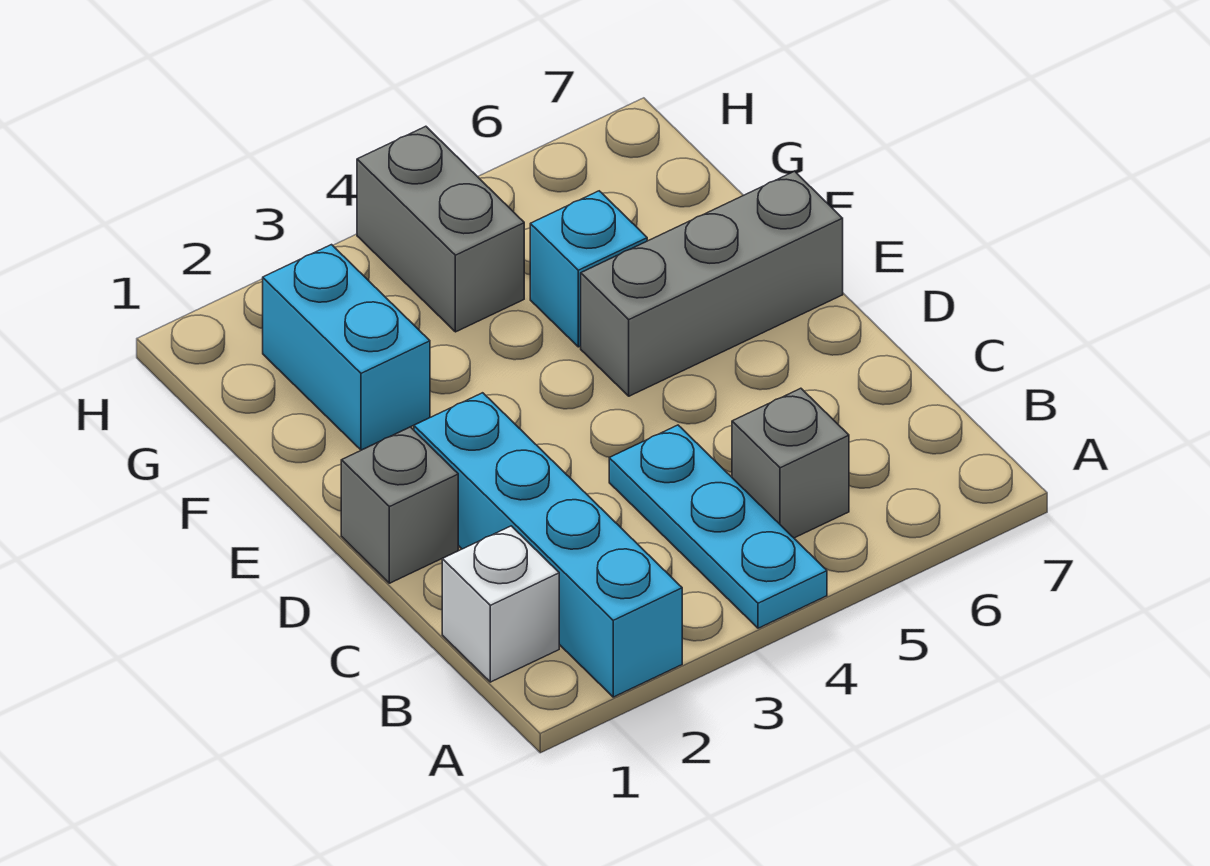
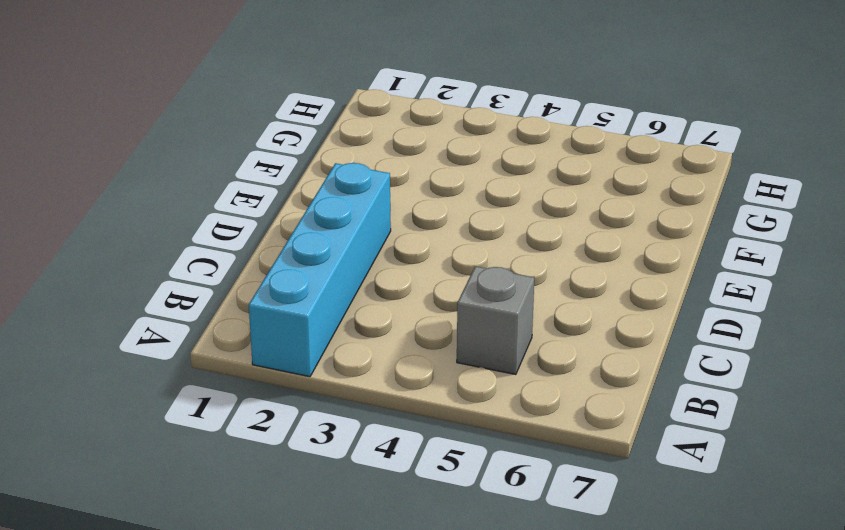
none -> cyan 1x3 plate [609,425,827,628]
none -> white 1x1 brick [442,526,559,682]

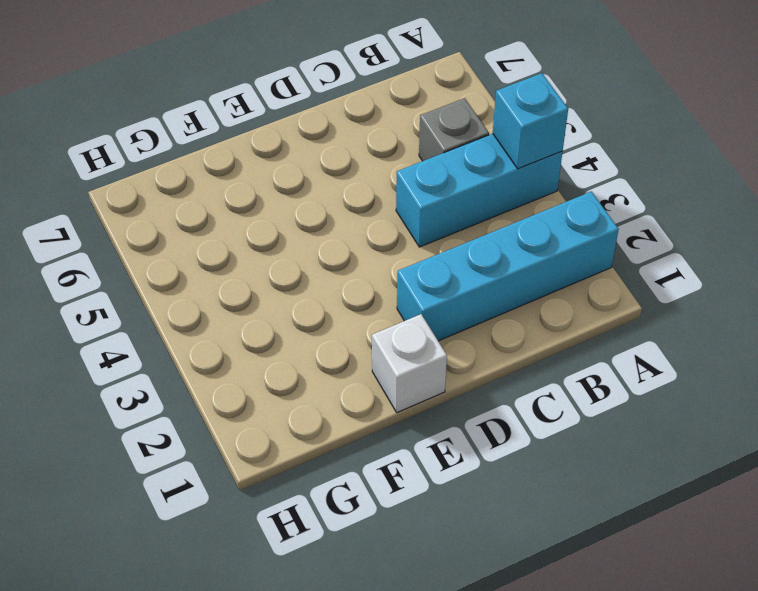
cyan 1x3 brick [396,134,563,247] -> cyan 1x3 plate [609,425,827,628]
cyan 1x1 brick [493,73,568,169] -> cyan 1x1 brick moved to [530,191,647,347]
white 1x1 brick [372,314,447,413] -> white 1x1 brick moved to [442,526,559,682]
none -> grey 1x1 brick [341,427,458,583]
none -> grey 1x3 brick [581,171,843,396]

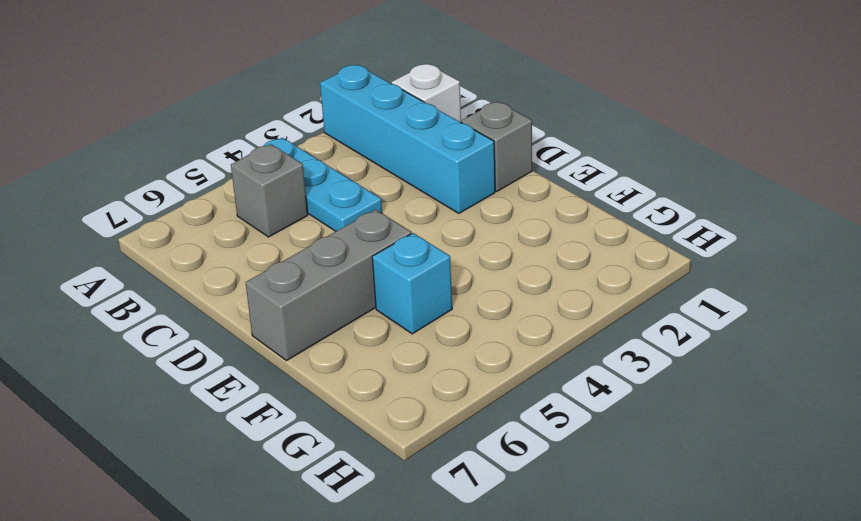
none -> cyan 1x2 brick [263,245,430,450]
none -> grey 1x2 brick [357,126,524,332]

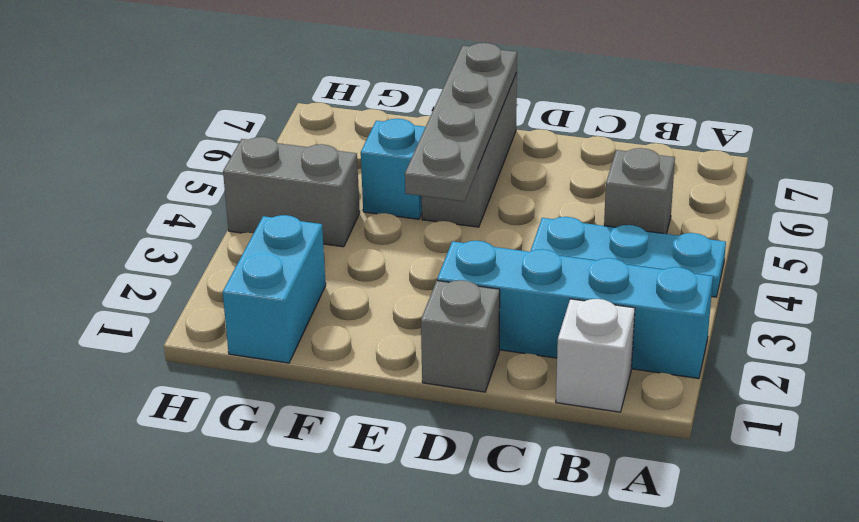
grey 1x4 plate [405,43,517,201] -> none
cyan 1x2 brick [223,215,326,363] -> cyan 1x2 brick turned to [263,245,430,450]

